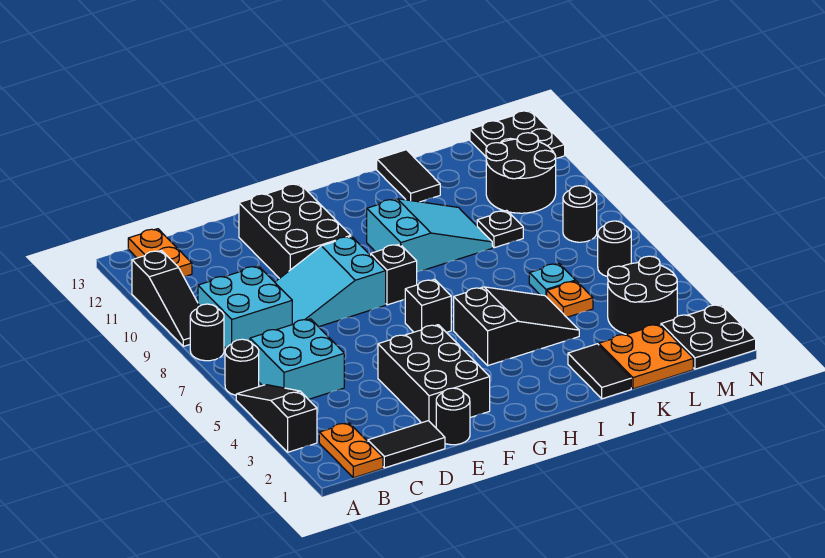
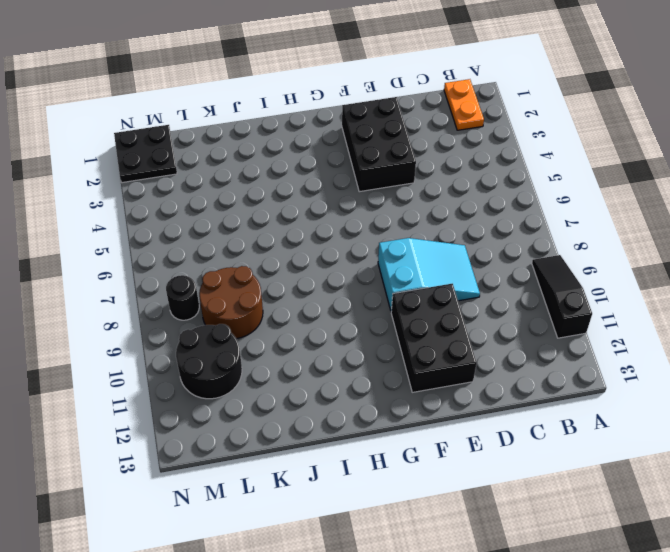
brown 2x2 round brick [199,266,263,339] -> black 1x1 plate [477,210,523,248]
none -> black 1x3 slope [236,385,317,452]
none -> black 1x1 round brick [225,339,259,395]
none -> black 1x1 round brick [190,304,224,361]

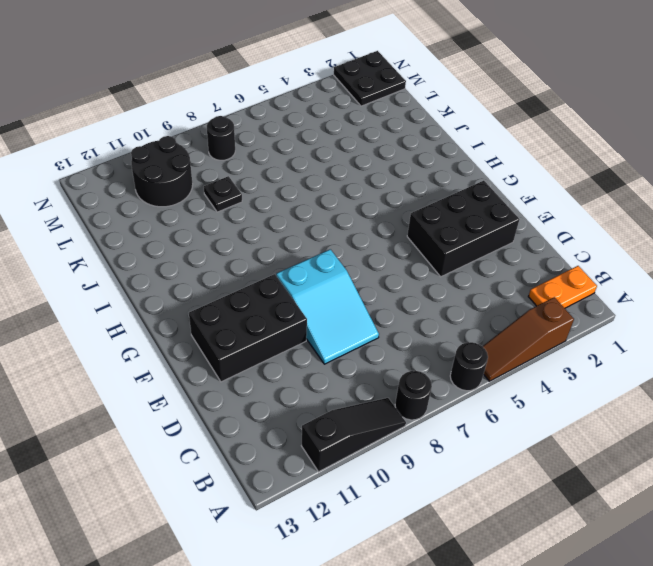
brown 1x3 slope [482,297,574,381] -> black 1x3 slope [236,385,317,452]
none -> cyan 2x2 brick [250,319,344,399]
none -> cyan 2x2 brick [198,266,292,348]
none -> orange 1x2 plate [128,229,192,277]

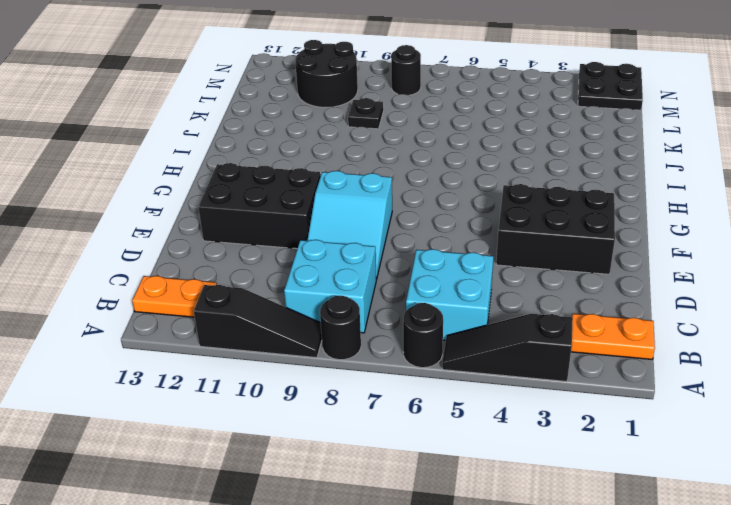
none -> black 1x2 tile [368,421,445,468]
none -> black 1x1 round brick [436,388,470,445]
none -> black 1x1 brick [405,279,451,332]

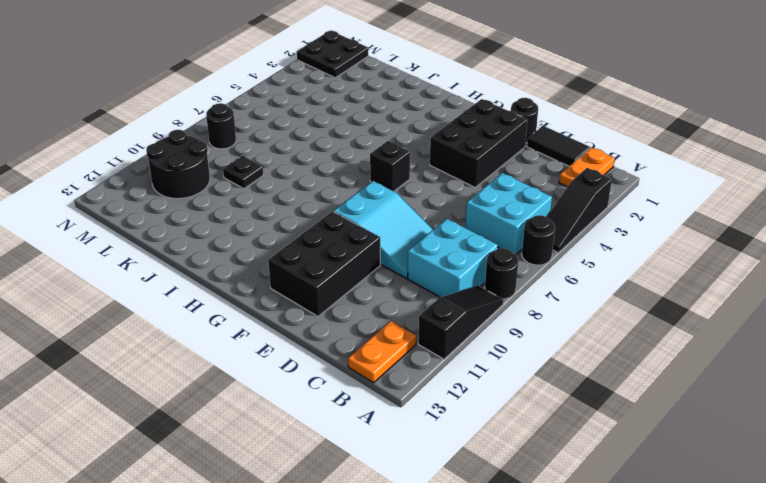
none -> black 1x1 brick [371,244,417,305]
none -> black 2x3 slope [454,287,579,365]
none -> cyan 2x3 slope [367,199,492,272]

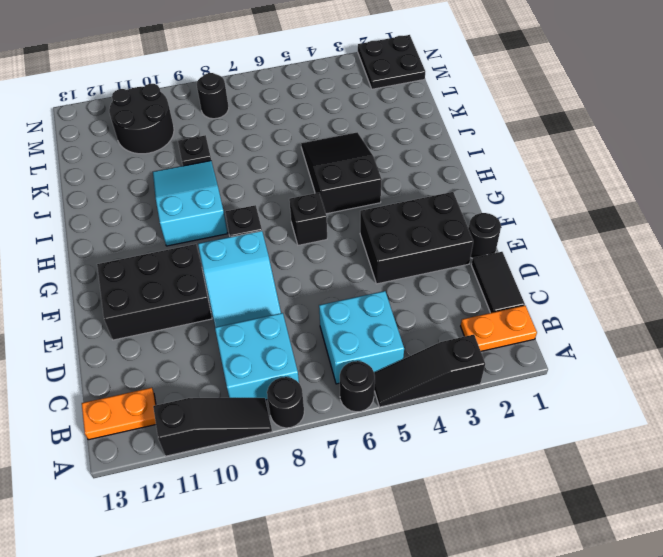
none -> black 1x2 tile [568,344,631,399]
none -> black 1x2 tile [377,150,440,202]
none -> orange 2x2 plate [599,324,693,389]

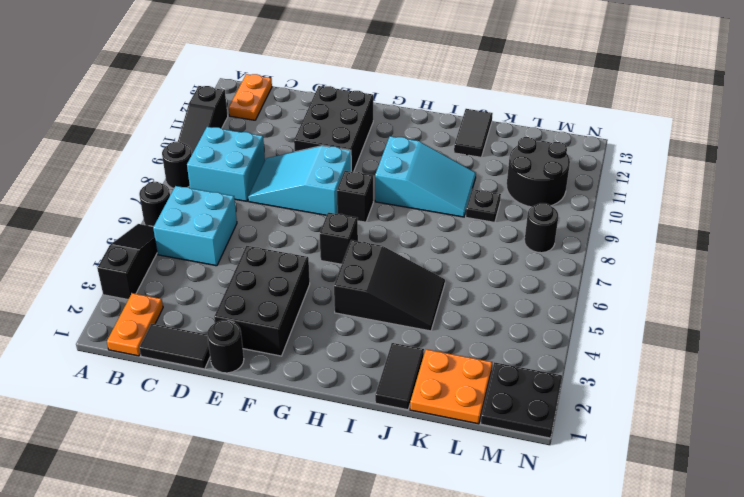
none -> orange 1x1 plate [547,281,593,317]
none -> cyan 1x1 plate [529,263,576,297]
none -> black 2x2 round brick [608,256,677,334]

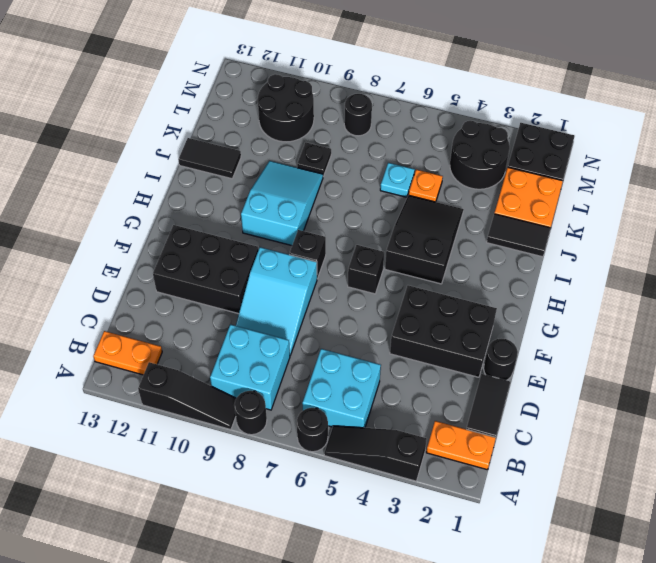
none -> black 1x1 round brick [598,221,631,277]
none -> black 2x2 plate [470,110,565,158]

